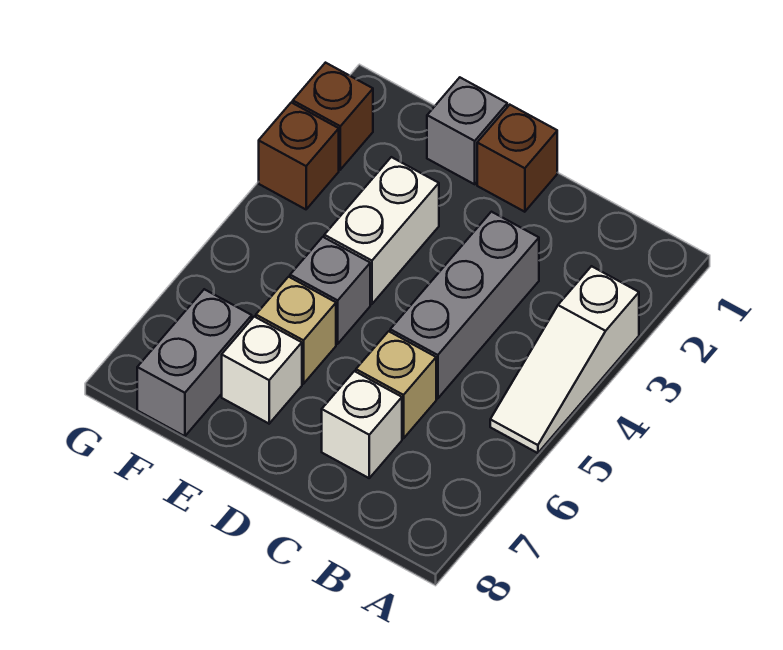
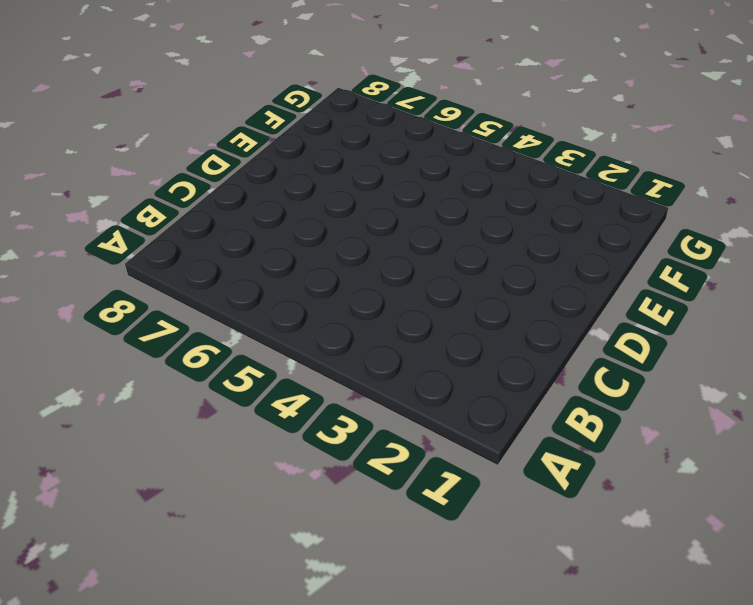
none -> white 1x3 slope [490,266,639,453]
none -> grey 1x3 brick [390,212,539,399]
none -> tan 1x1 brick [356,331,436,438]

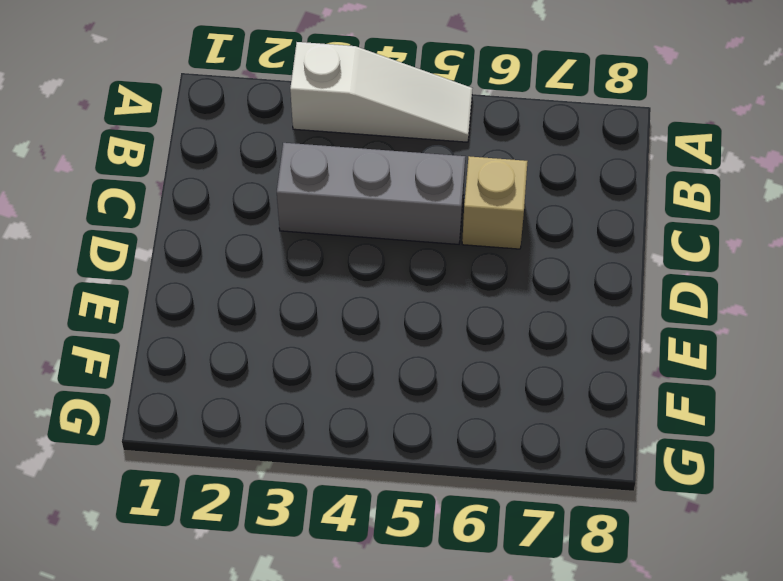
none -> white 1x1 brick [322,371,402,478]
none -> brown 1x1 brick [477,105,557,212]
none -> grey 1x1 brick [427,78,507,184]

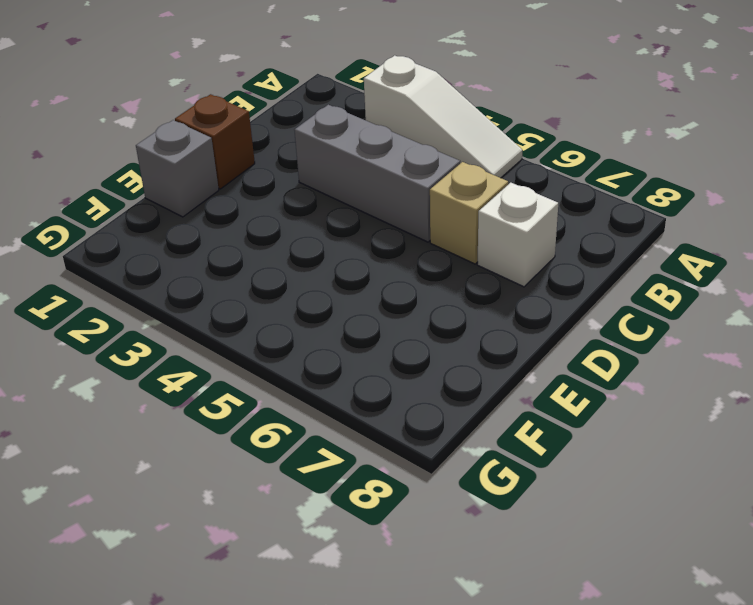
none -> white 1x2 brick [324,157,439,304]
none -> grey 1x1 brick [290,237,370,344]
none -> tan 1x1 brick [256,277,336,384]

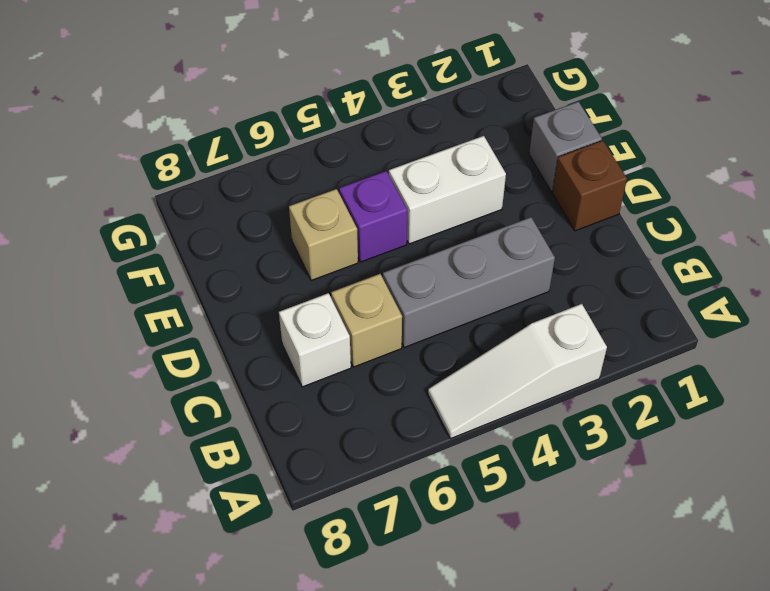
purple 1x1 brick [339,171,407,262] -> grey 1x1 brick [290,237,370,344]
none -> white 1x1 brick [222,317,302,424]
none -> grey 1x2 brick [137,289,252,436]
none -> brown 1x1 brick [293,63,373,170]

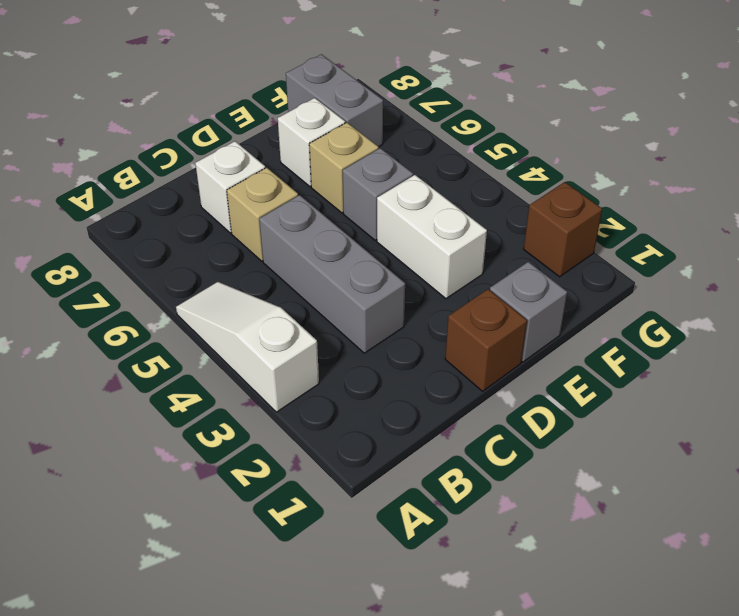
none -> brown 1x1 brick [259,103,339,209]

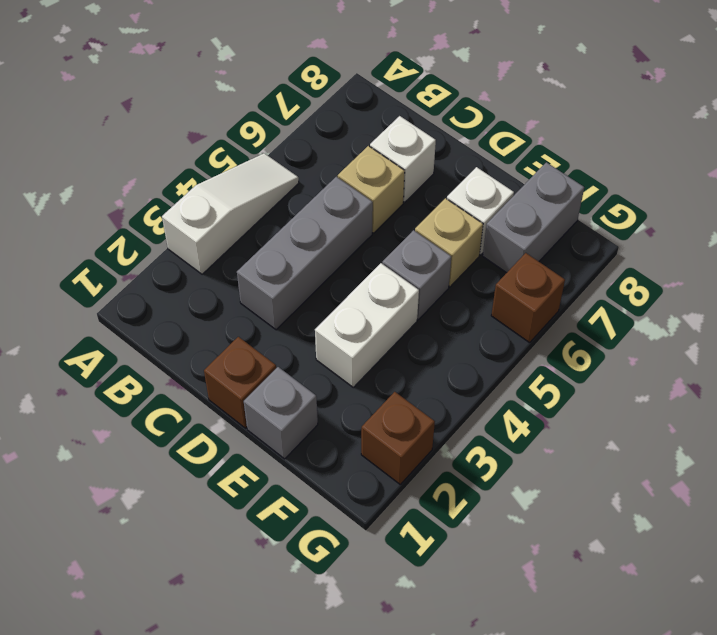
brown 1x1 brick [491,253,565,343] -> brown 1x1 brick moved to [259,103,339,209]

